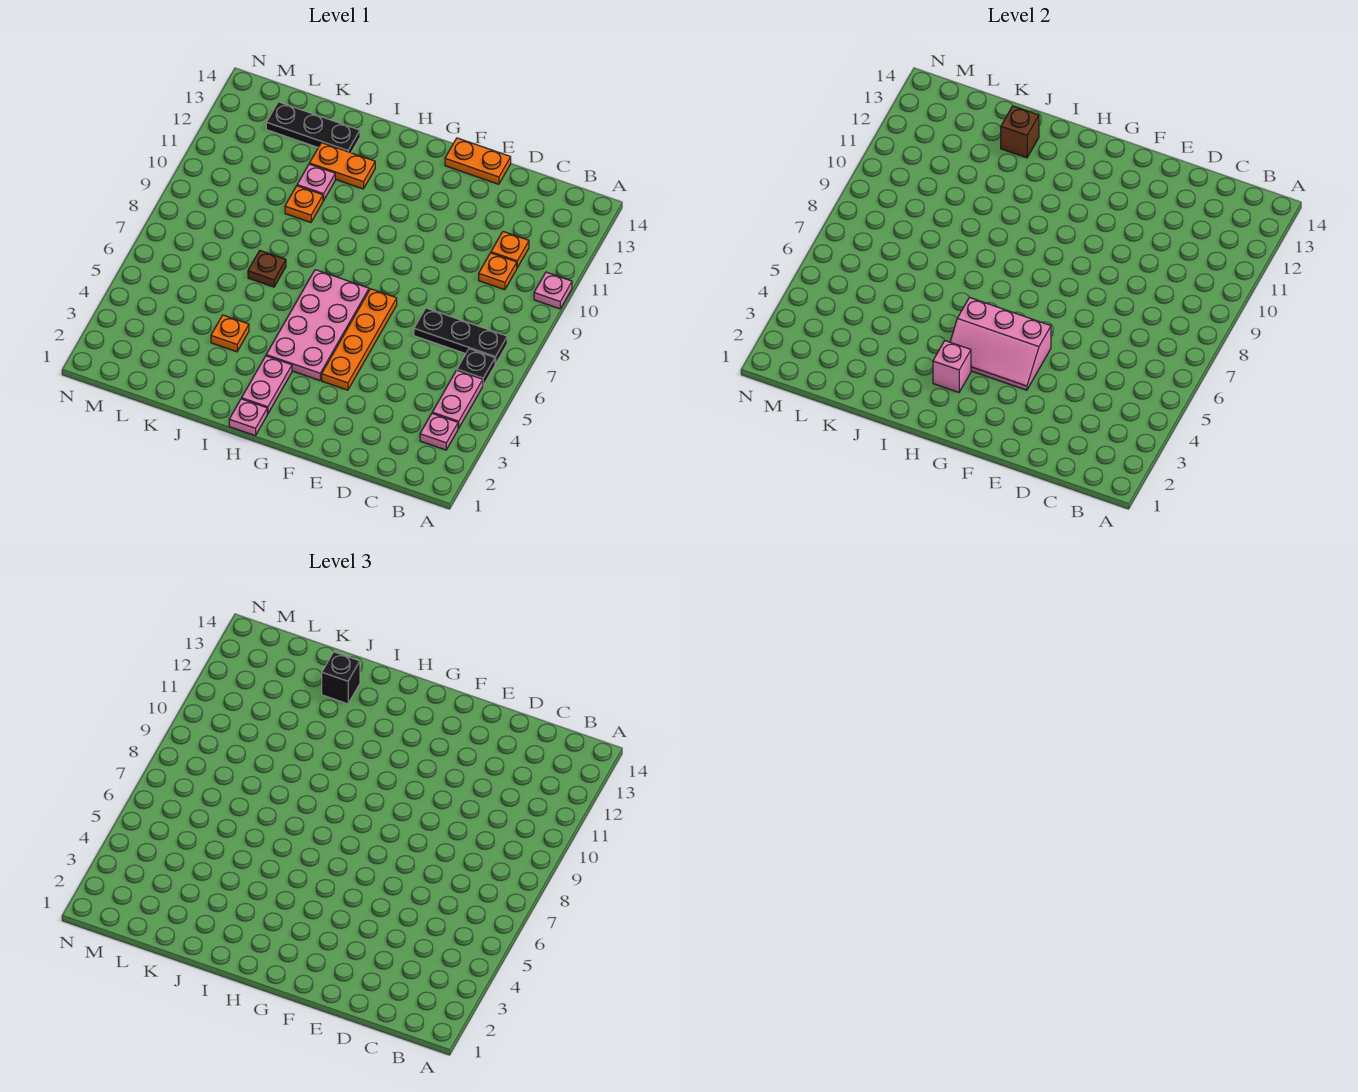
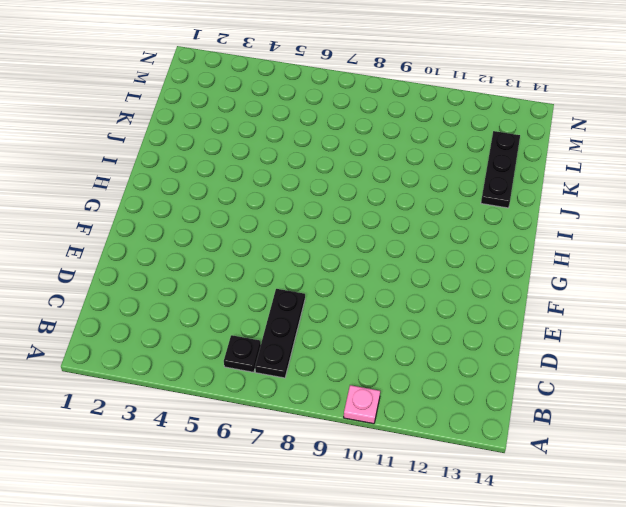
none -> pink 1x1 plate [420,414,458,450]
none -> pink 1x2 plate [432,370,483,429]
none -> orange 1x1 plate [479,253,517,290]

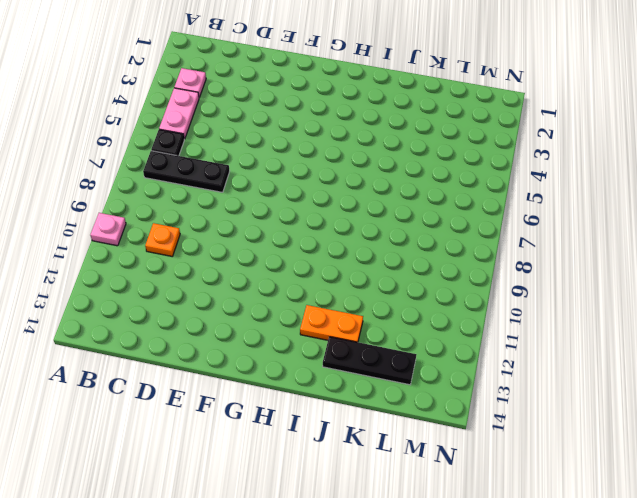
none -> orange 1x1 plate [491,232,529,268]
none -> orange 1x2 plate [445,138,511,184]
none -> orange 1x4 plate [322,289,397,390]

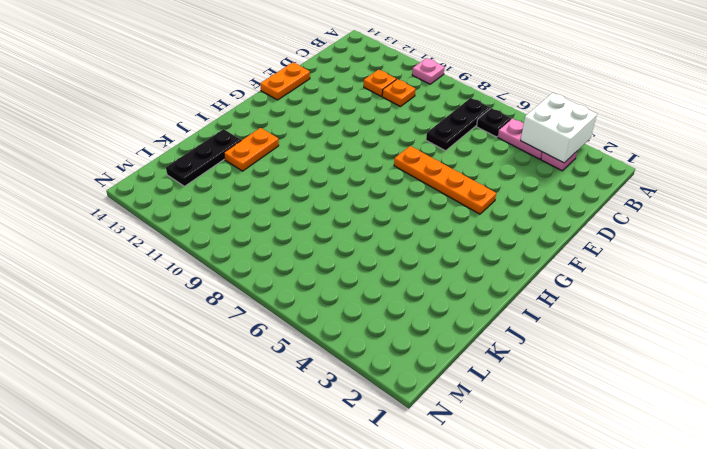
white 2x2 brick [521,93,597,163] -> none
none -> pink 2x4 plate [266,270,369,380]
none -> pink 1x1 plate [229,399,267,436]
none -> pink 1x2 plate [242,356,292,414]

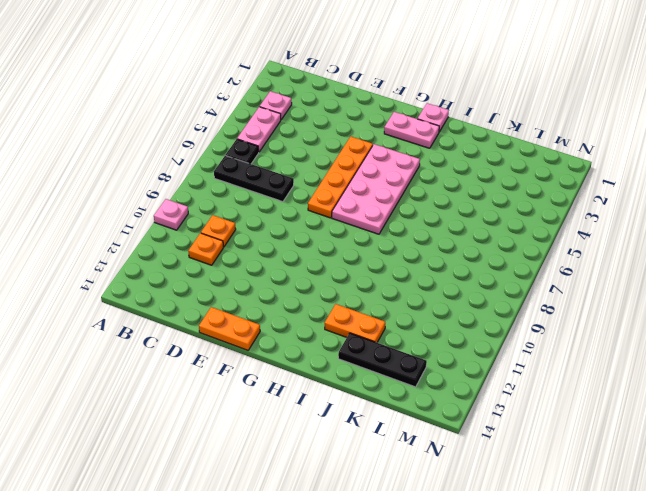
pink 1x2 plate [384,112,439,148] -> pink 1x2 plate turned to [242,356,292,414]
none -> orange 1x1 plate [211,315,249,352]
none -> brown 1x1 plate [248,251,286,287]
none -> orange 1x1 plate [285,186,323,222]

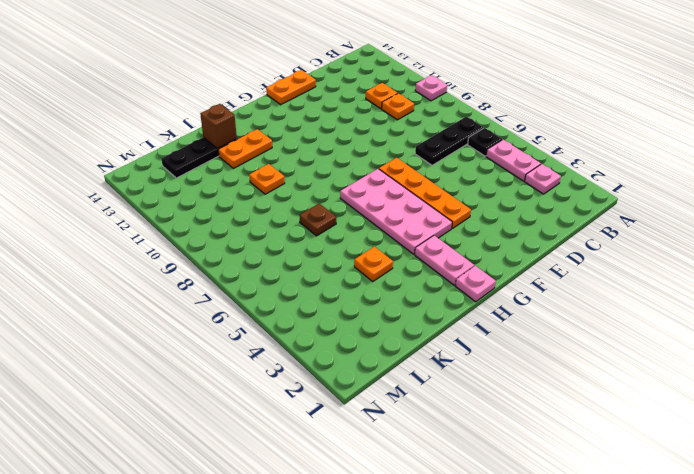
none -> pink 1x1 plate [297,164,335,201]
none -> pink 2x3 slope [950,297,1051,390]
none -> pink 1x1 brick [933,341,971,392]

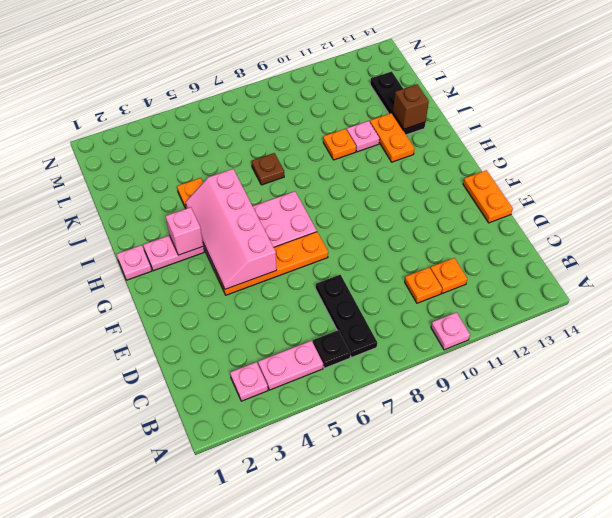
pink 2x4 slope [185,169,277,289] -> pink 2x3 slope [950,297,1051,390]
none -> black 1x1 brick [322,652,360,704]

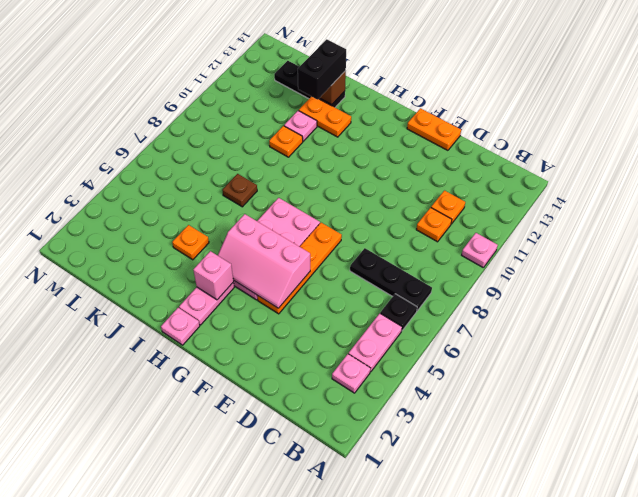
black 1x2 brick [298,39,346,100] -> black 1x1 brick [322,652,360,704]

